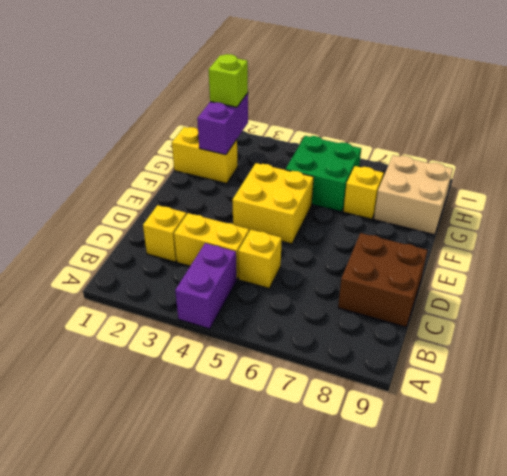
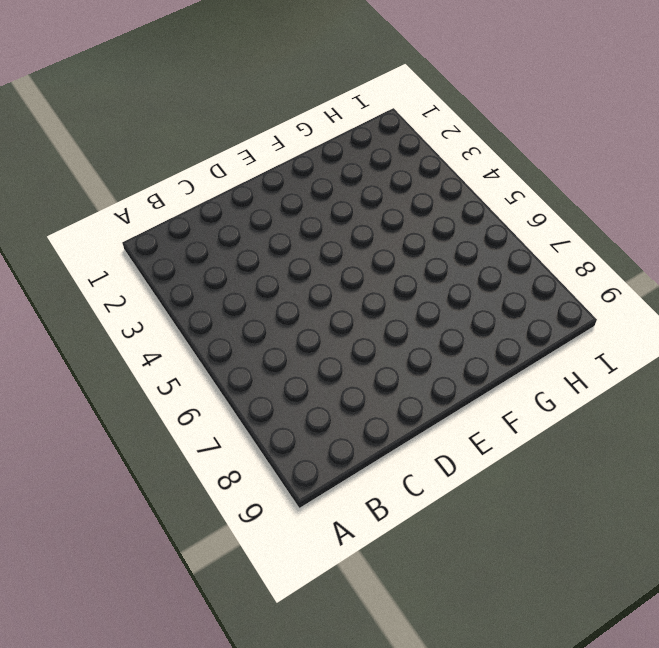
none -> purple 1x2 brick [175,243,237,329]
none -> yellow 1x1 brick [143,205,187,262]
none -> yellow 1x2 brick [174,213,249,279]

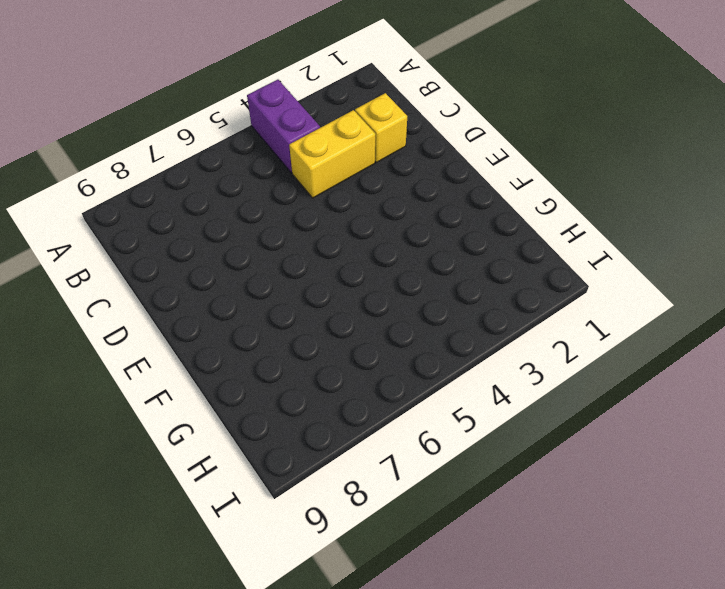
none -> yellow 1x1 brick [238,230,282,288]
none -> brown 2x2 brick [338,233,428,327]
none -> yellow 2x2 brick [232,163,314,244]

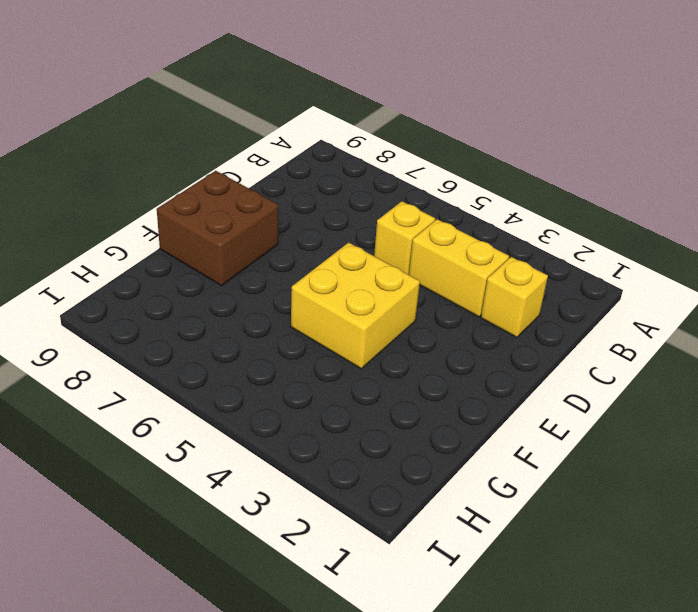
brown 2x2 brick [157,171,278,286] -> brown 2x2 brick moved to [338,233,428,327]
none -> purple 1x2 brick [175,243,237,329]
none -> yellow 1x2 brick [172,127,238,183]
none -> green 2x2 brick [286,136,361,212]

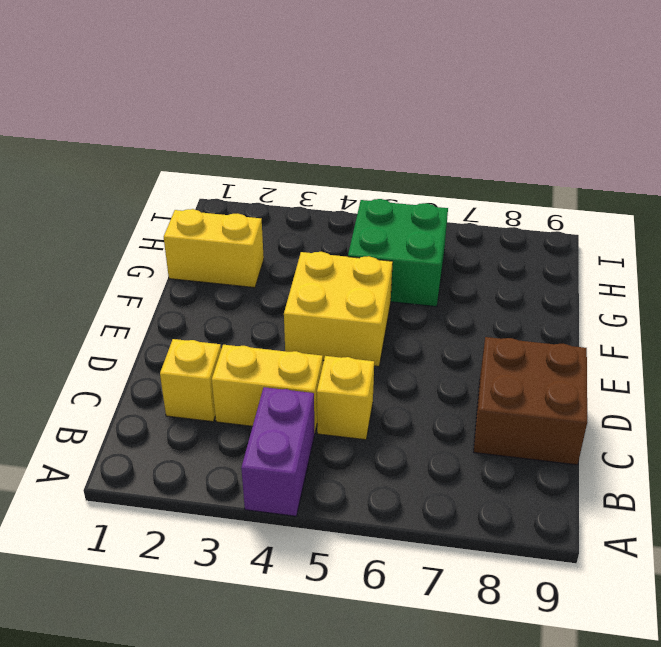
none -> yellow 1x1 brick [343,166,384,219]
none -> tan 2x2 brick [374,155,453,235]
none -> purple 1x2 brick [197,93,248,155]

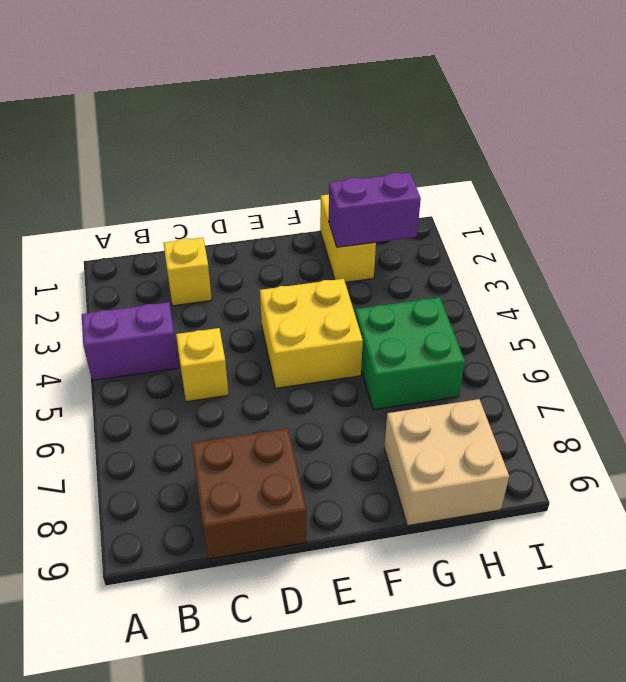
none -> yellow 1x2 brick [174,213,249,279]
none -> yellow 1x1 brick [343,166,384,219]
none -> lime 1x1 brick [208,54,248,107]

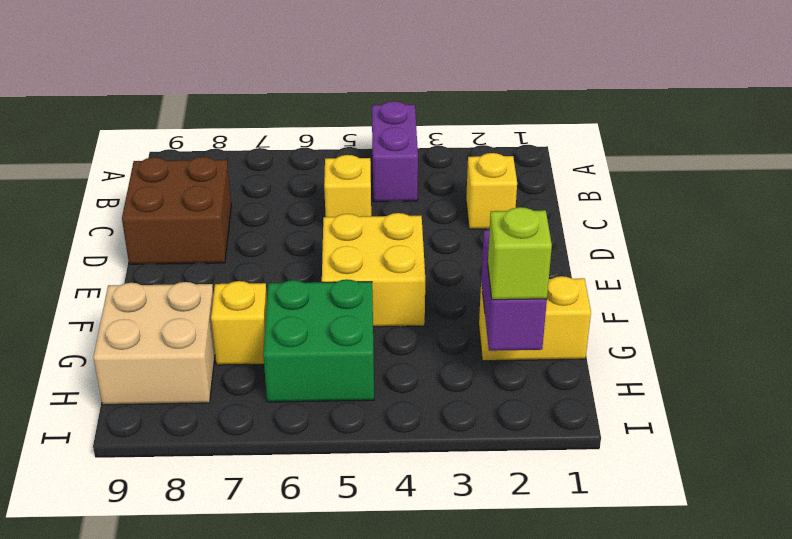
none -> yellow 1x2 brick [174,213,249,279]

